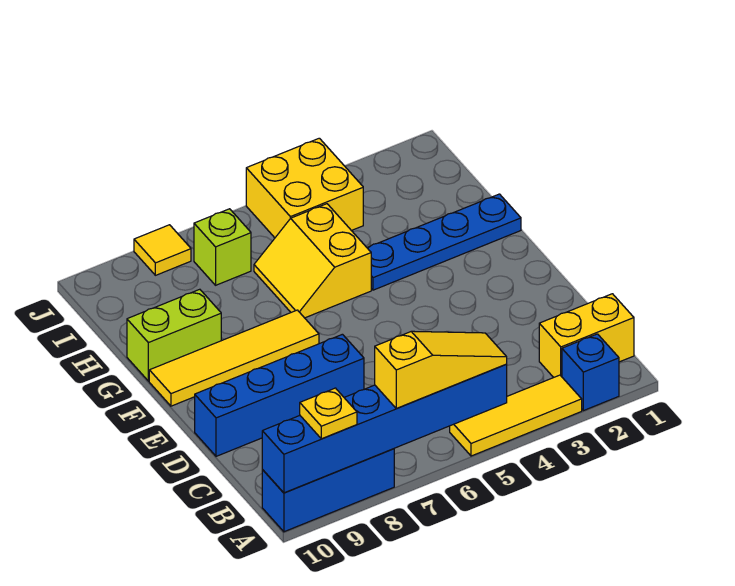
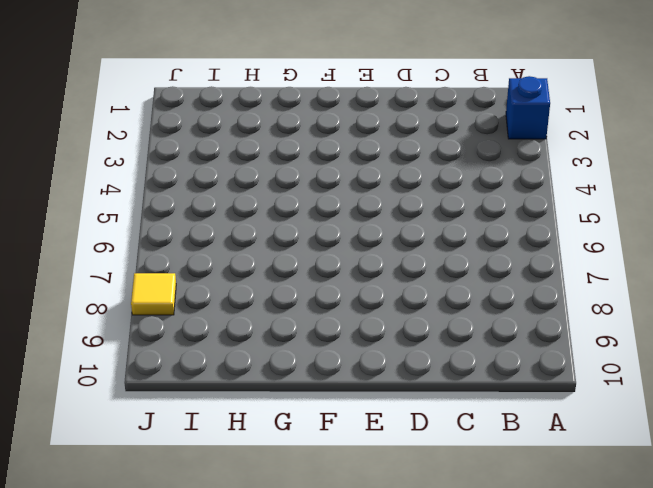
none -> yellow 1x3 tile [450,375,582,456]
none -> blue 1x3 brick [262,449,394,532]
none -> yellow 1x2 brick [539,294,634,378]

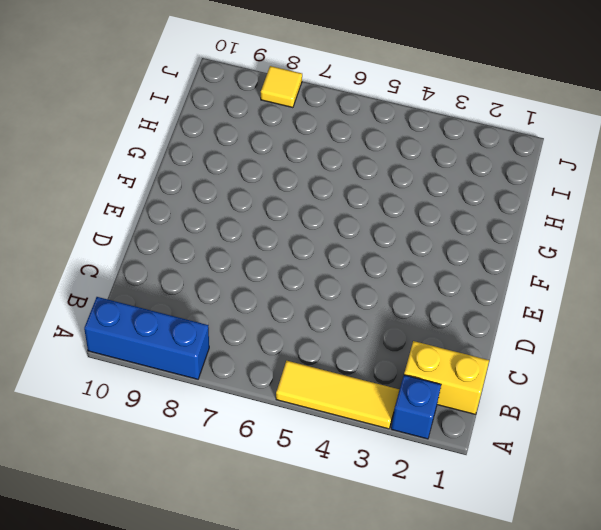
none -> blue 1x4 brick [195,334,364,456]
none -> yellow 1x4 tile [149,310,319,406]
none -> blue 1x4 plate [367,194,521,290]

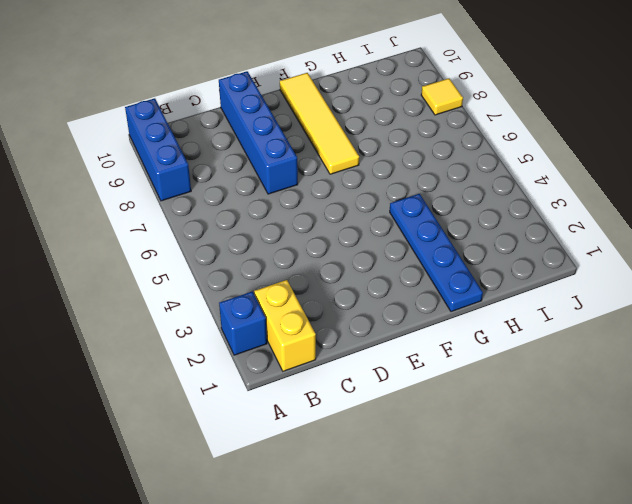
none -> yellow 1x3 tile [450,375,582,456]
none -> yellow 2x2 slope [254,204,371,318]
none -> lime 1x2 brick [127,289,221,381]

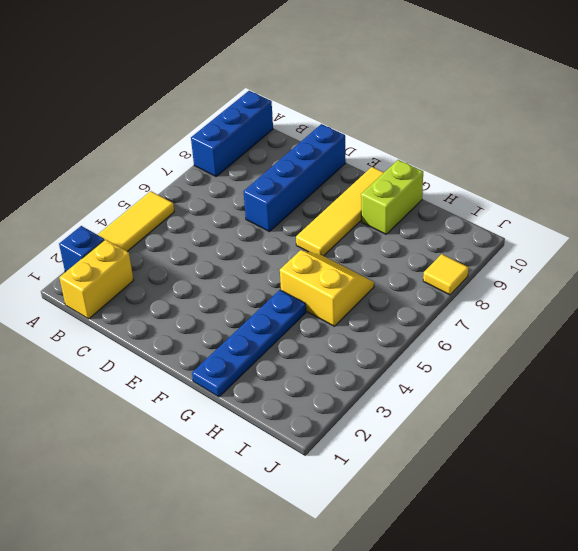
none -> yellow 2x2 brick [246,138,363,238]
none -> lime 1x1 brick [194,209,251,285]
none -> blue 1x6 brick [262,364,507,493]

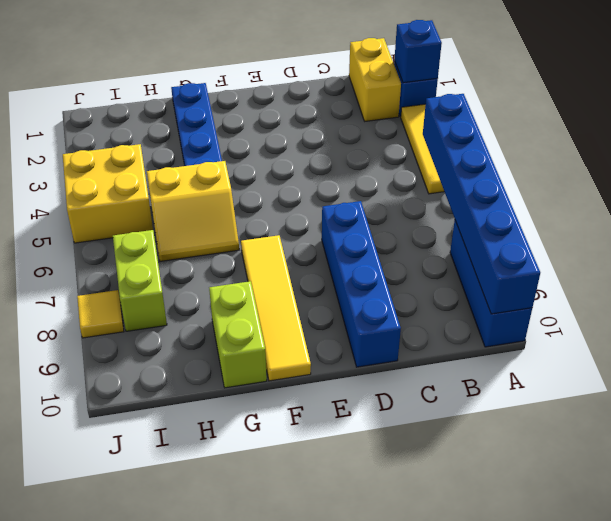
blue 1x1 brick [394,20,442,83] -> none
lime 1x2 brick [113,230,167,331] -> lime 1x1 brick [194,209,251,285]
none -> yellow 1x3 slope [375,331,507,409]
none -> yellow 1x1 plate [300,388,357,439]

